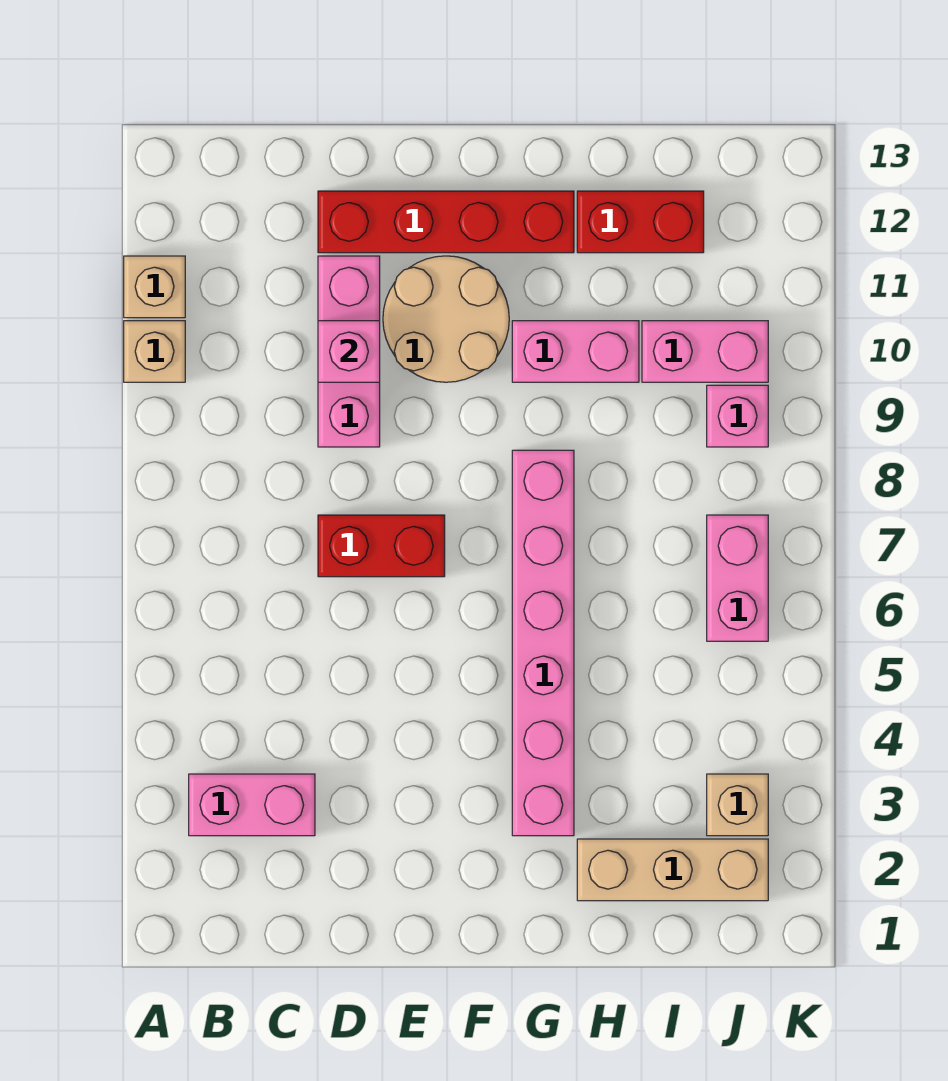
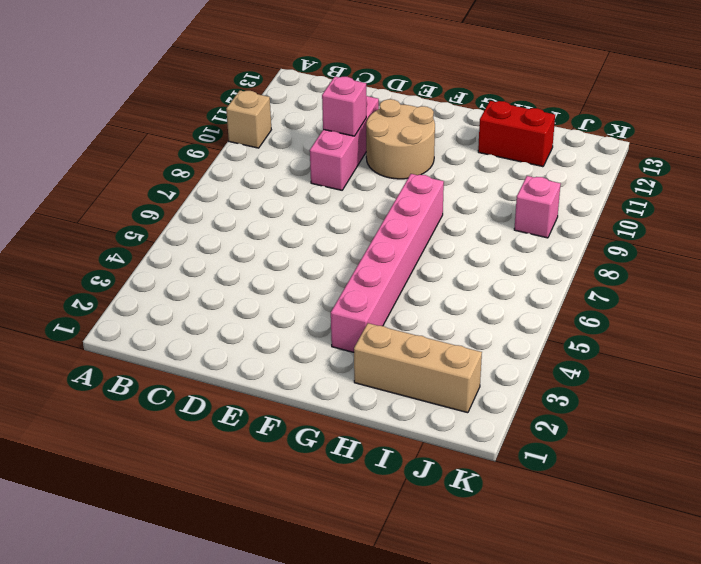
none -> tan 1x1 brick [124,256,185,318]
none -> pink 1x2 brick [189,774,315,836]
none -> red 1x2 brick [318,515,445,577]

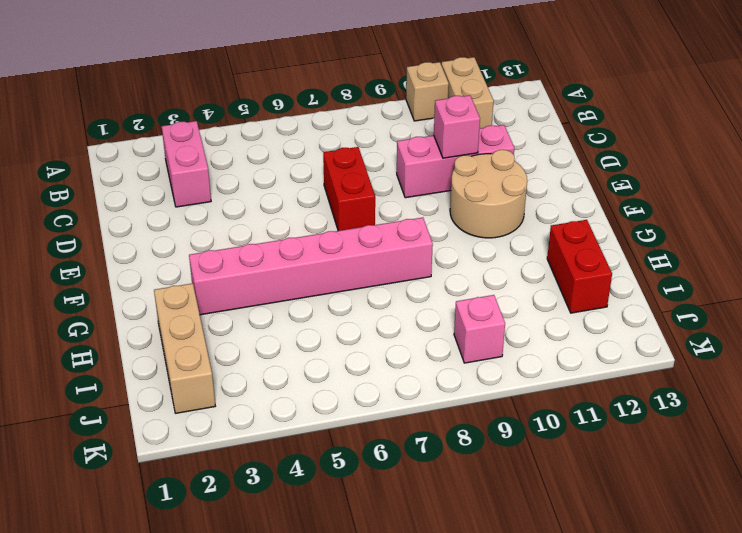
tan 1x2 brick [441,57,494,129] -> tan 1x1 brick [124,256,185,318]
none -> red 1x4 brick [318,191,574,253]
none -> pink 1x2 brick [512,321,639,382]
none -> pink 1x2 brick [642,321,768,382]

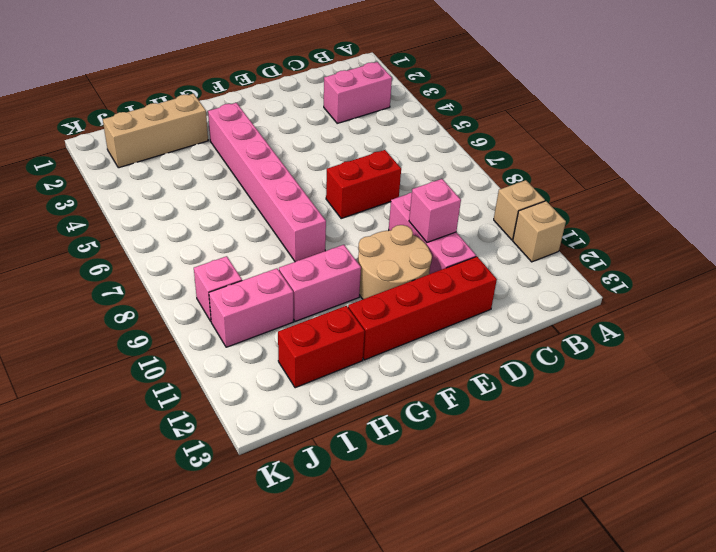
none -> tan 1x1 brick [707,774,768,836]
none -> pink 1x2 brick [707,515,768,641]

